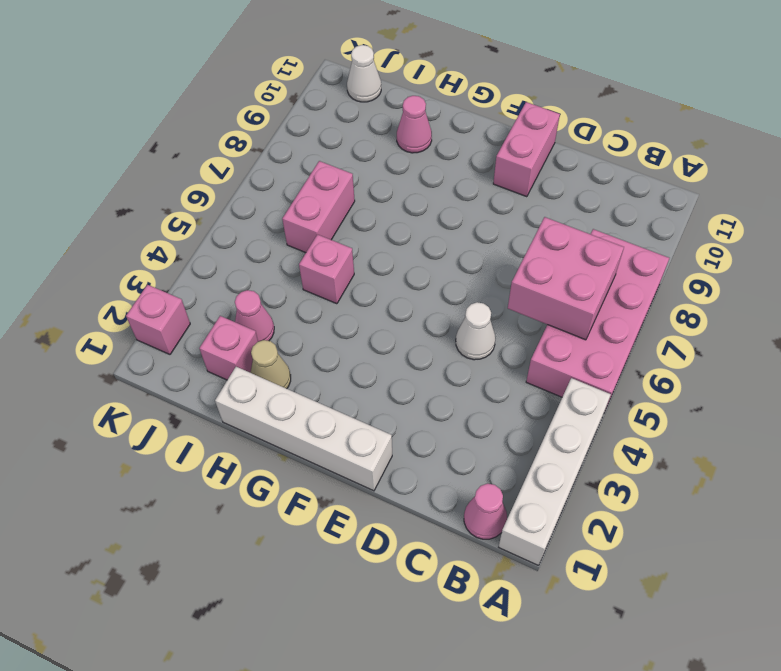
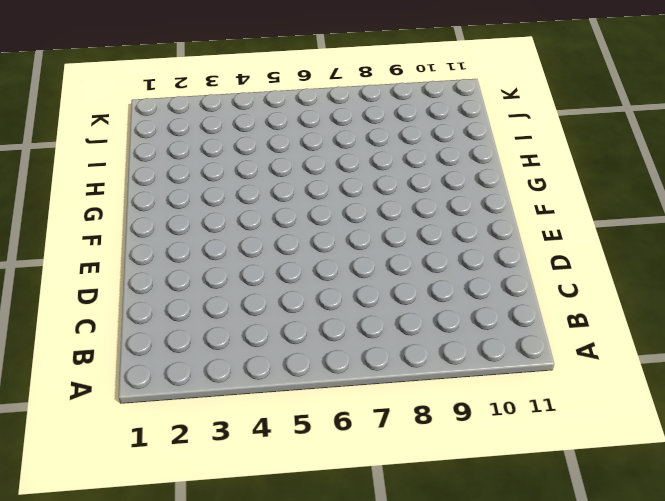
none -> white 1x4 brick [499,378,611,566]
none -> pink 2x4 brick [526,229,669,410]
none -> pink 1x1 cone [464,484,507,539]

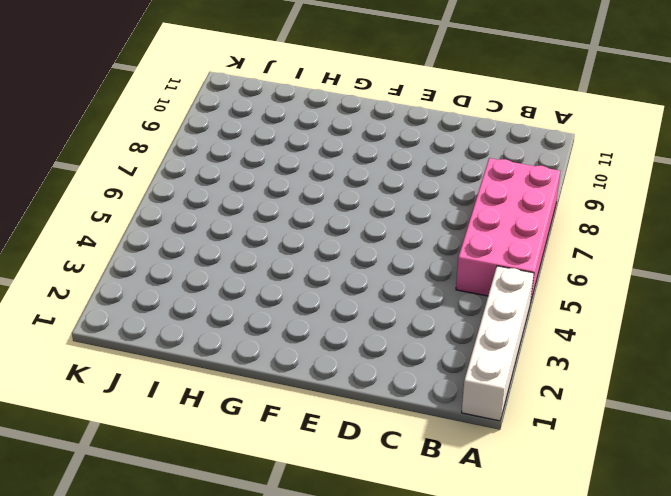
none -> pink 1x1 cone [464,484,507,539]
none -> white 1x1 cone [456,302,495,360]
none -> white 1x4 brick [215,367,392,491]

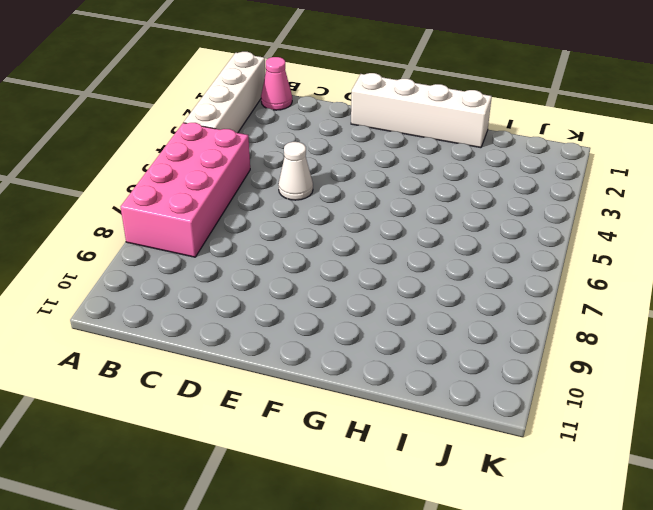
none -> pink 1x2 brick [493,102,560,197]
none -> tan 1x1 cone [250,340,291,389]
none -> pink 1x1 brick [299,235,354,304]

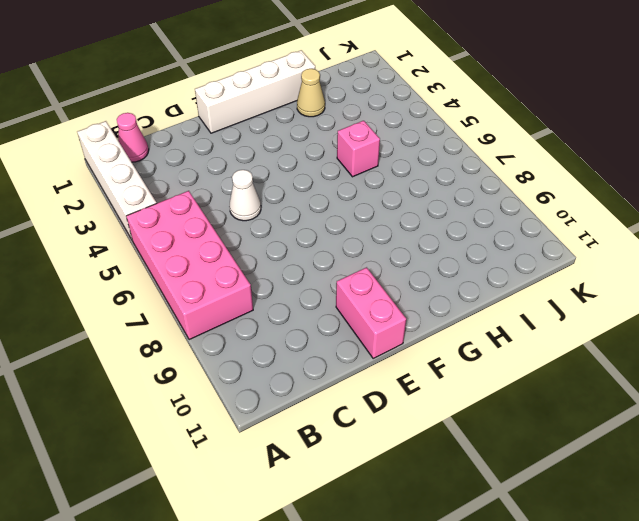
none -> pink 1x1 cone [397,96,432,153]
none -> pink 1x1 brick [199,316,258,380]
none -> pink 1x1 cone [235,290,274,342]

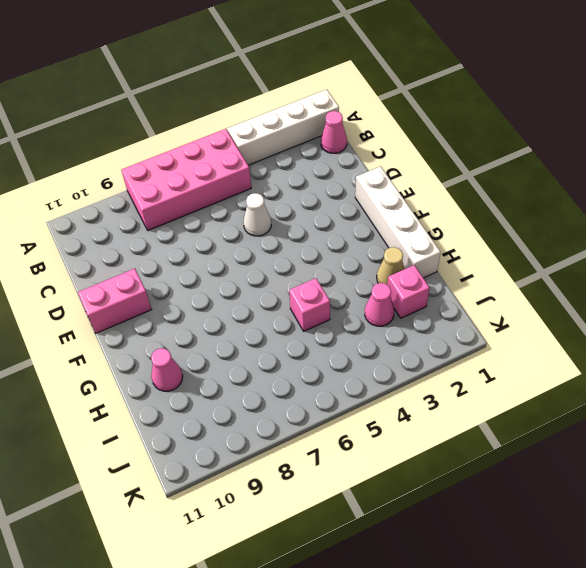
none -> pink 1x2 brick [282,161,355,253]
none -> white 1x1 cone [347,45,381,102]
none -> pink 1x1 brick [126,285,190,354]

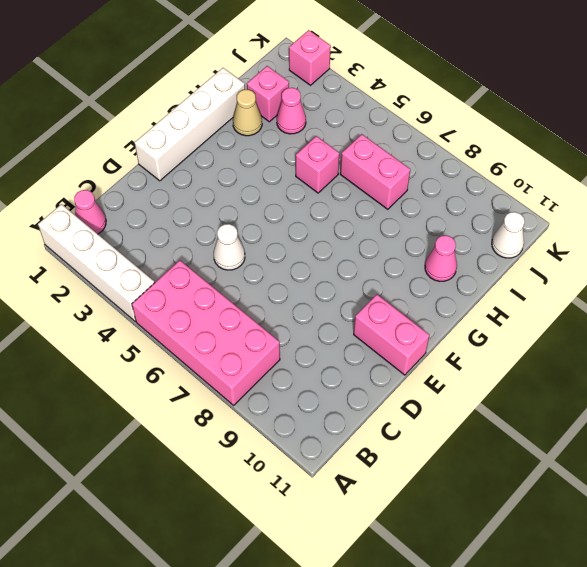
none -> pink 2x2 brick [508,217,624,340]

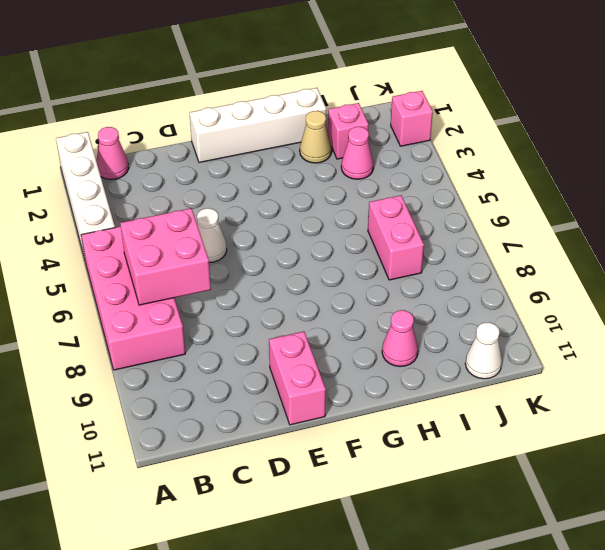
none -> pink 1x1 brick [299,235,354,304]

